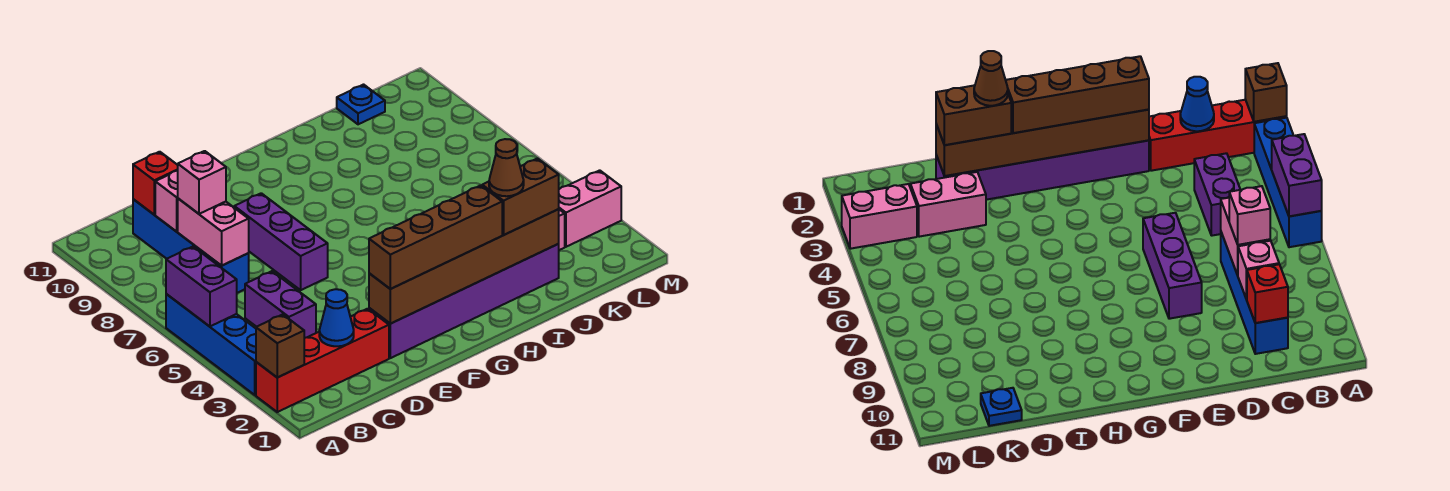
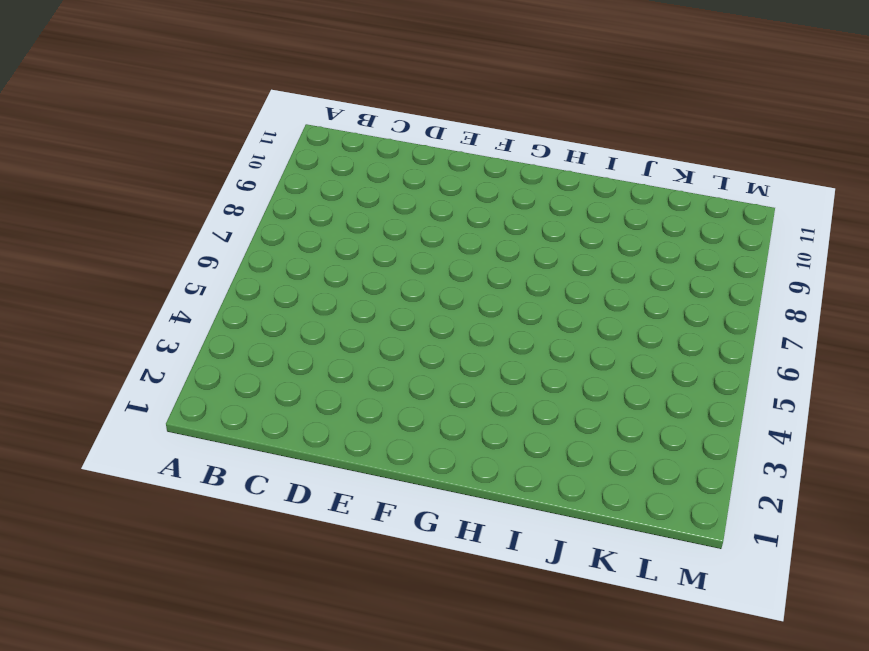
none -> red 1x4 brick [256,309,389,412]
none -> blue 1x4 brick [166,294,256,395]
none -> purple 1x2 brick [245,271,316,338]

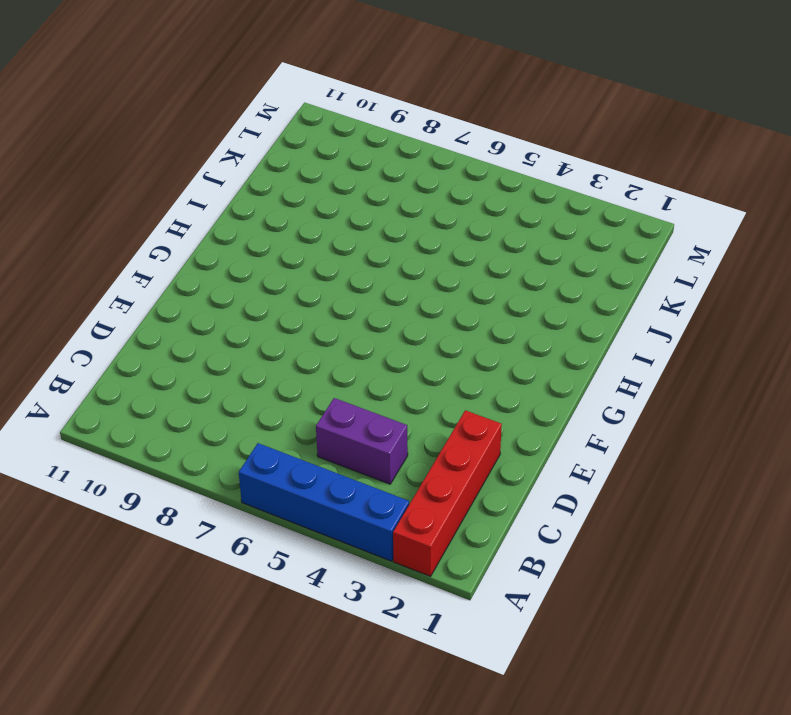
none -> blue 1x4 brick [133,199,249,293]
none -> purple 1x6 brick [369,244,559,358]
none -> purple 1x3 brick [234,193,328,290]

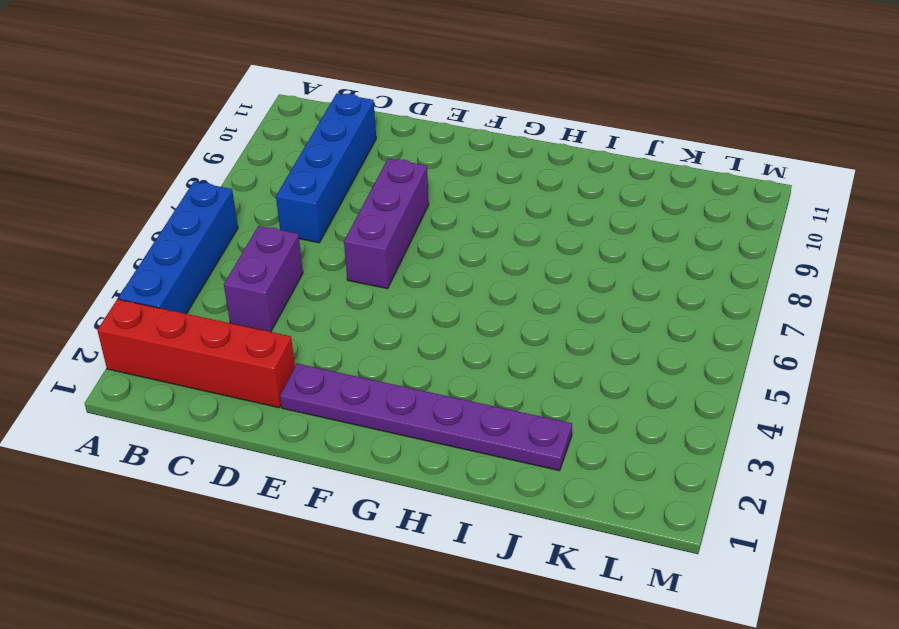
purple 1x6 plate [280,364,572,471] -> purple 1x6 brick [369,244,559,358]
none -> pink 1x2 brick [910,172,986,237]
none -> blue 1x1 plate [337,85,385,124]
none -> pink 1x2 brick [559,170,621,247]

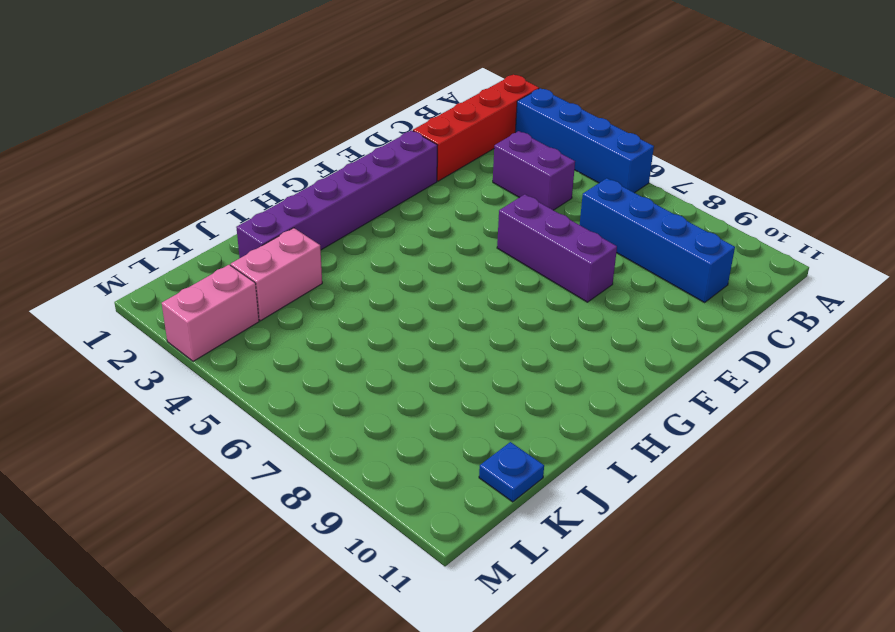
none -> brown 1x1 brick [256,314,304,377]
none -> purple 1x2 brick [166,247,237,326]
none -> blue 1x1 cone [319,289,354,346]

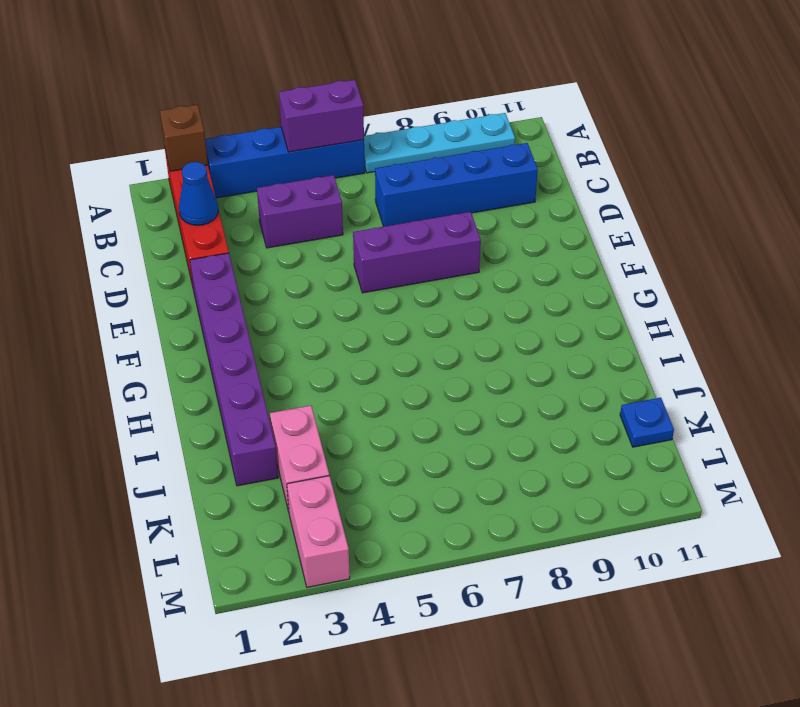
cyan 1x4 plate [364,113,515,173] -> none
none -> pink 1x2 brick [178,198,249,266]
none -> pink 1x1 brick [155,170,178,232]
none -> red 1x1 brick [133,152,178,214]

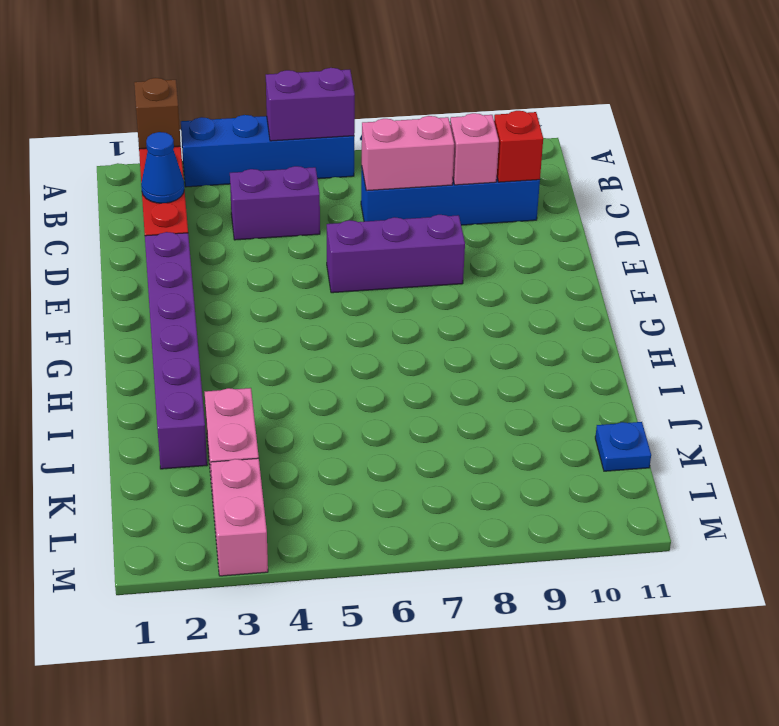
none -> brown 1x6 brick [369,209,559,323]
none -> pink 1x1 brick [178,151,226,214]
none -> brown 1x4 brick [369,185,502,289]

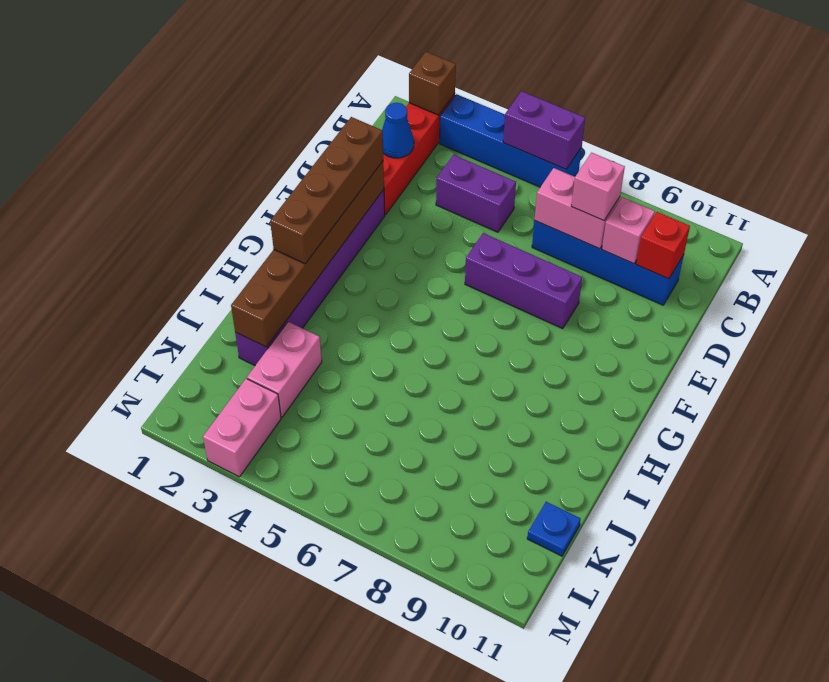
none -> brown 1x2 brick [482,158,559,235]
none -> brown 1x1 cone [489,139,524,196]

